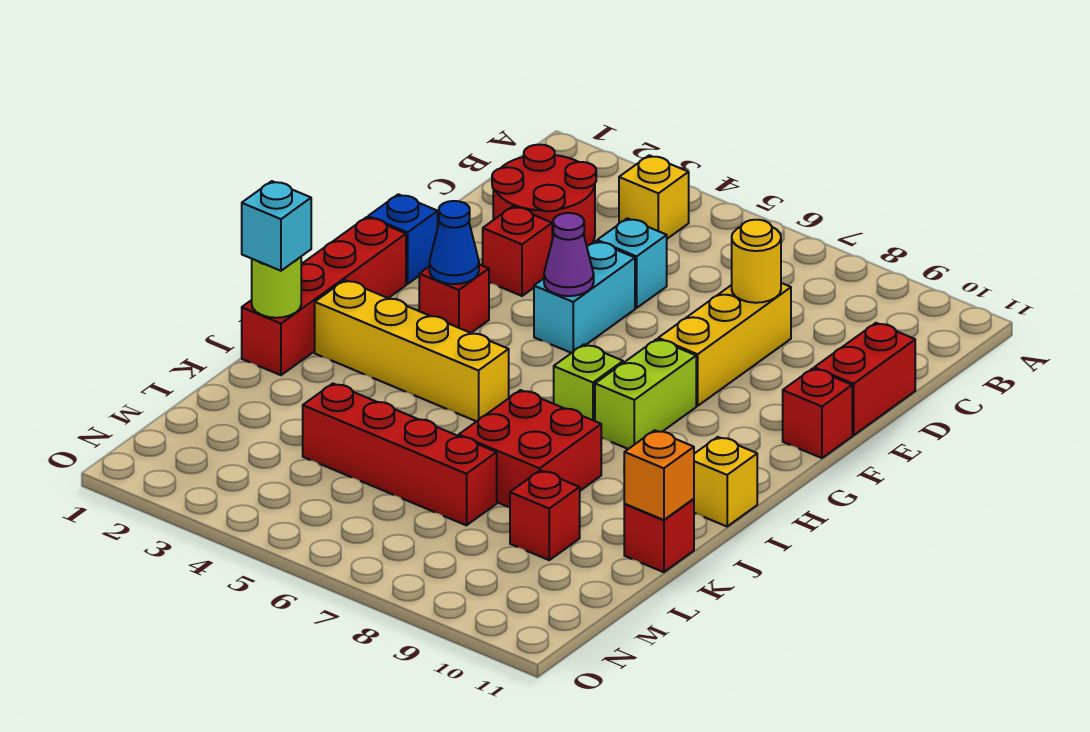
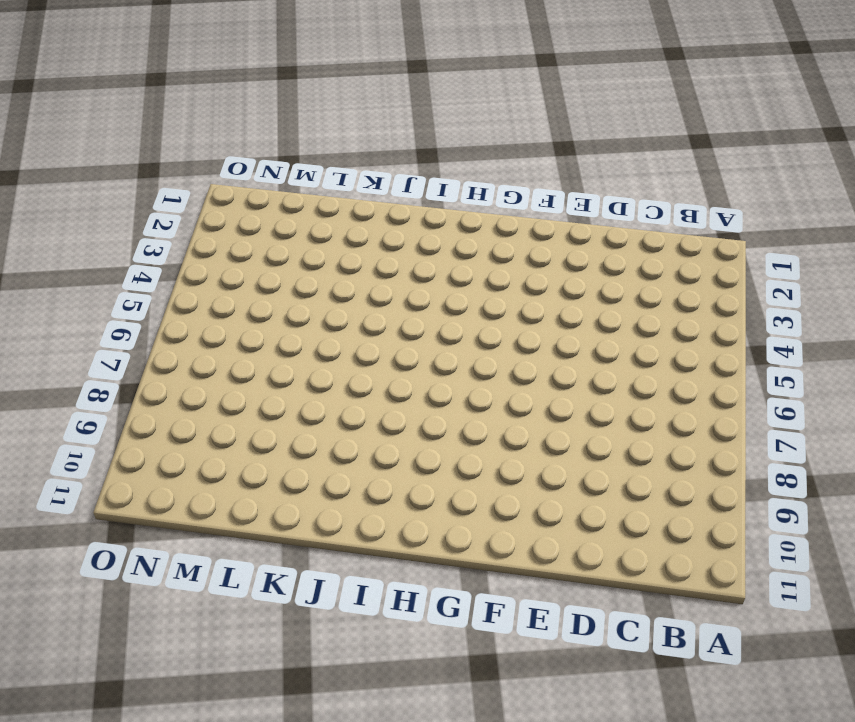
none -> yellow 1x1 brick [619,155,689,239]
none -> red 2x2 round brick [492,145,596,246]
none -> cyan 1x1 brick [597,218,667,308]

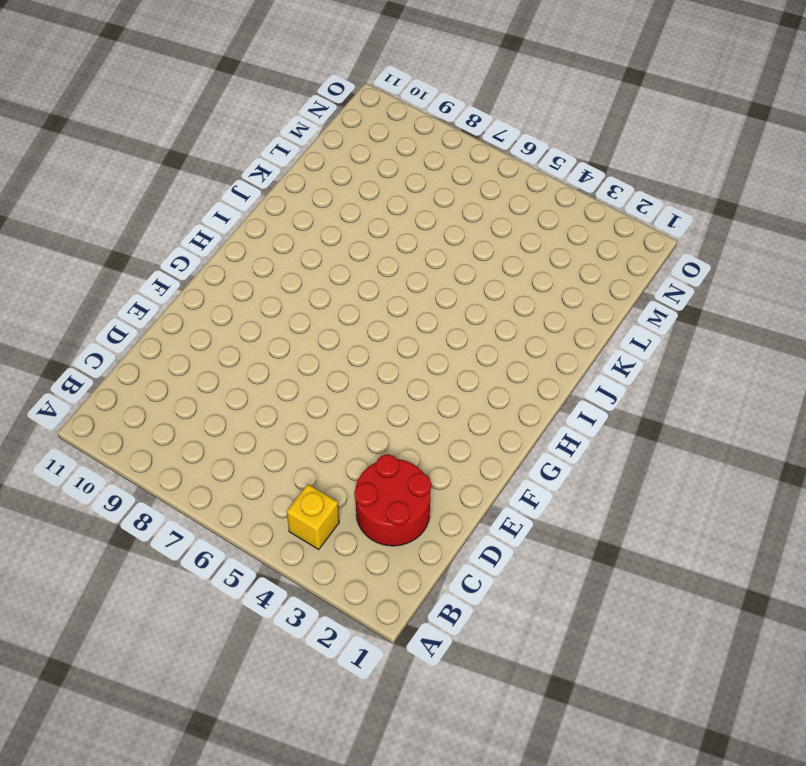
none -> cyan 1x1 brick [597,218,667,308]
none -> yellow 1x3 brick [658,283,791,406]
none -> red 1x2 brick [814,323,915,435]

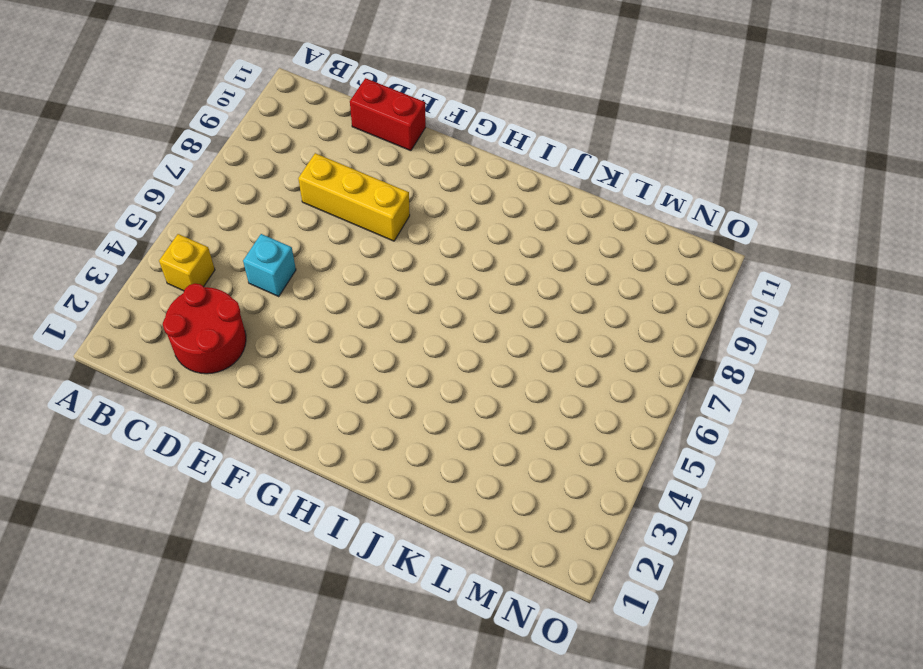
none -> red 1x1 brick [483,206,552,296]
none -> cyan 1x2 brick [534,241,635,353]
none -> blue 1x1 brick [368,194,438,284]

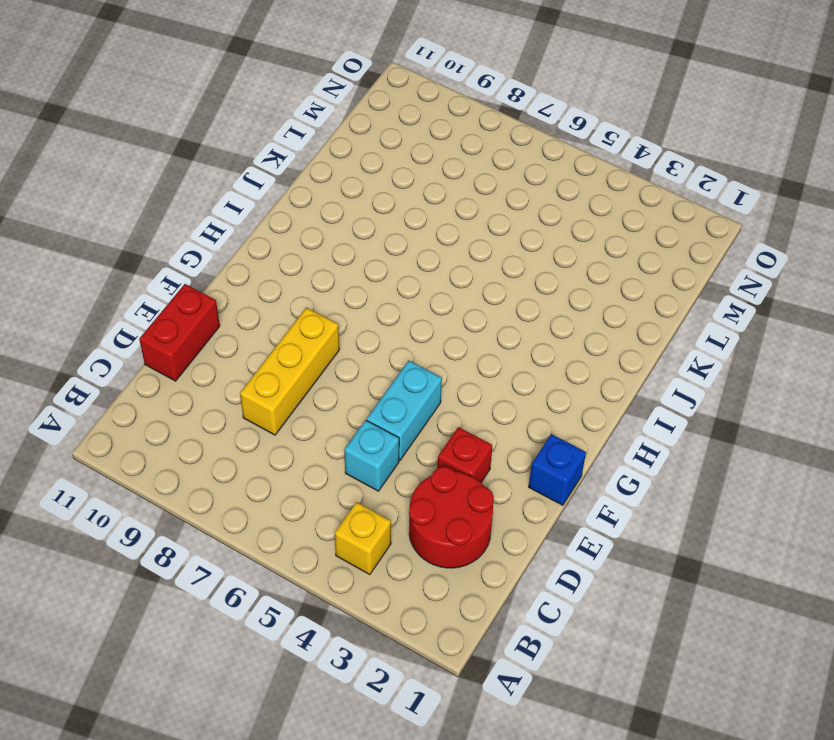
none -> red 1x1 brick [783,368,852,458]
none -> red 1x4 brick [242,217,406,375]
none -> red 1x1 brick [419,264,489,333]

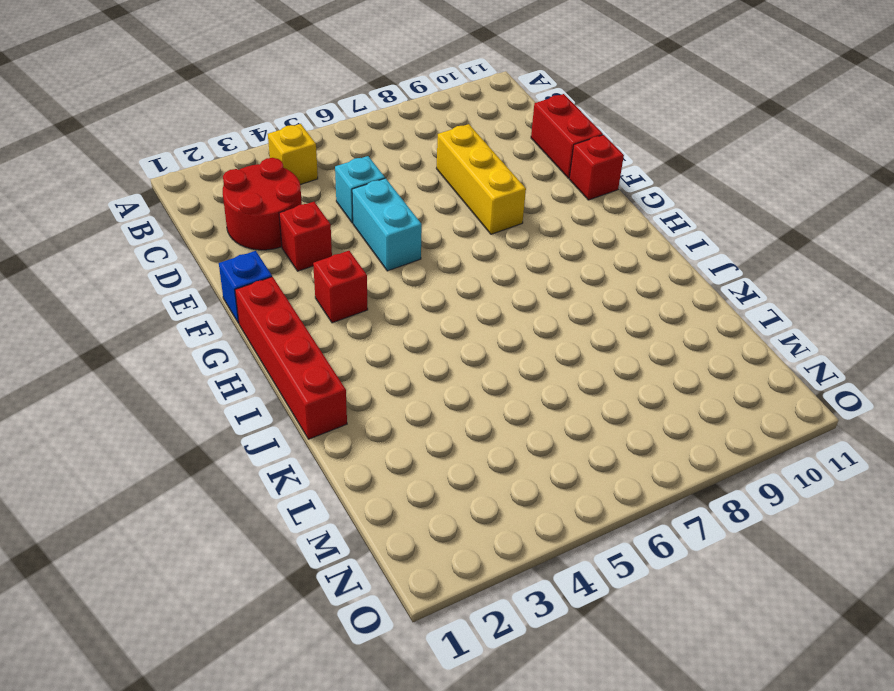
none -> lime 1x2 brick [595,339,696,449]
none -> lime 1x1 brick [554,344,623,421]
none -> yellow 1x4 brick [315,280,509,421]

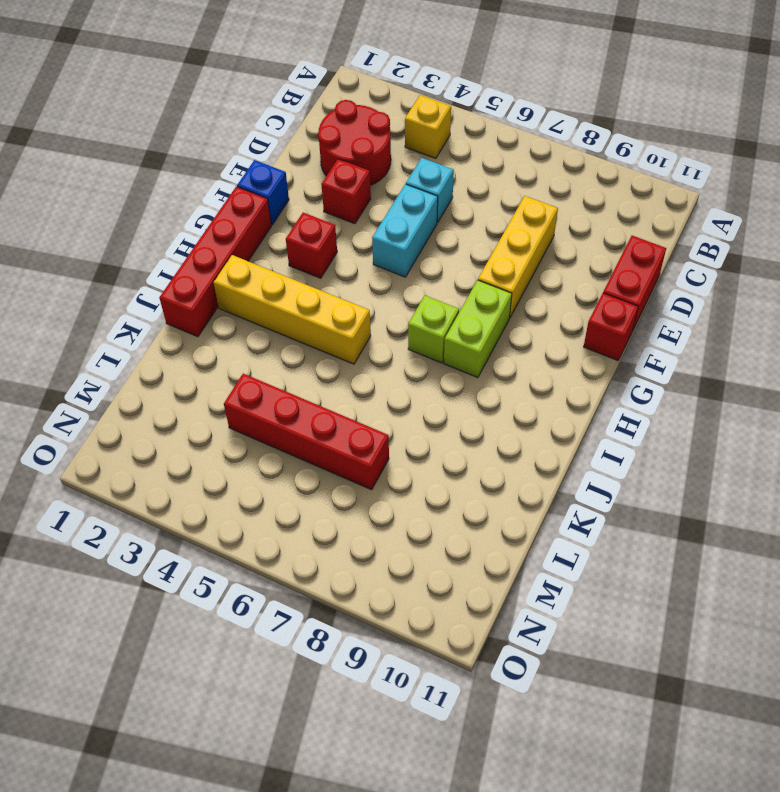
none -> yellow 1x1 brick [694,437,757,526]
none -> red 2x2 brick [459,390,601,507]
none -> red 1x1 brick [624,499,694,572]

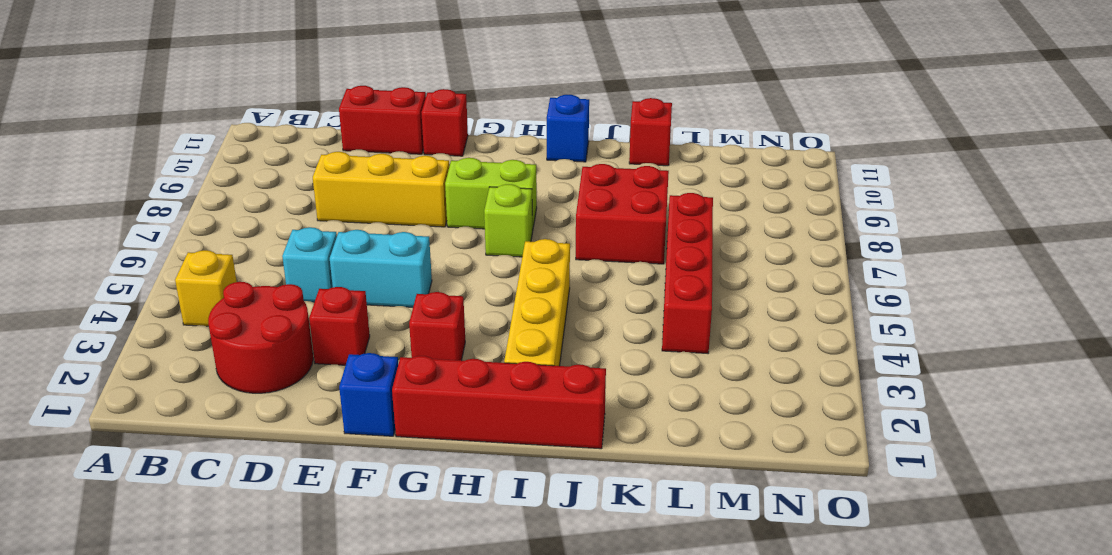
blue 1x1 brick [547,95,589,162] -> yellow 1x1 brick [694,437,757,526]
none -> red 1x1 brick [510,471,580,560]
none -> yellow 1x1 round brick [732,220,781,303]
none -> purple 1x1 cone [544,213,594,296]

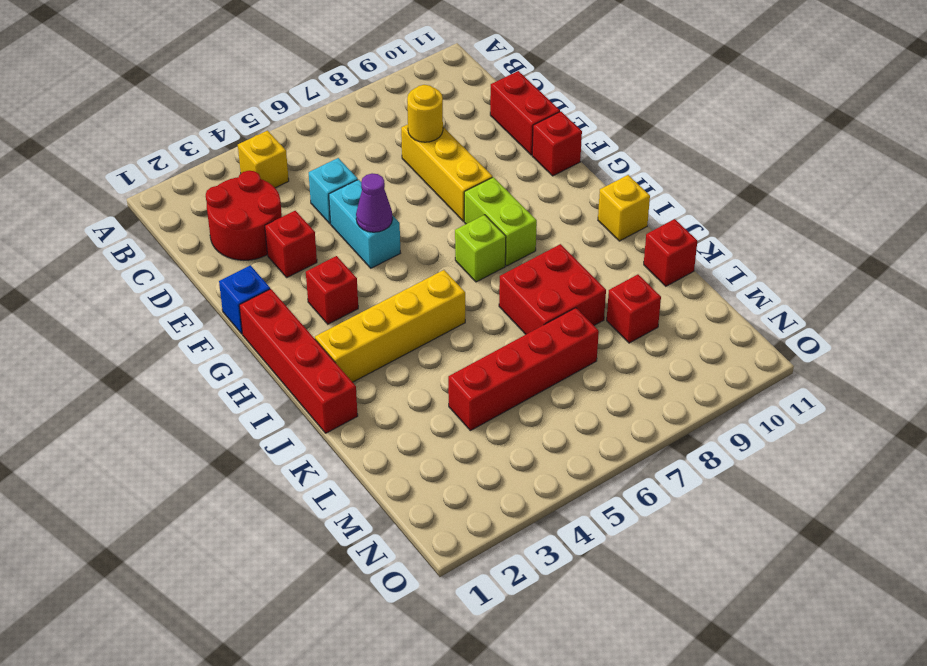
none -> blue 1x1 cone [429,201,479,284]
none -> lime 1x1 round brick [252,257,301,318]
none -> orange 1x1 brick [624,430,694,520]

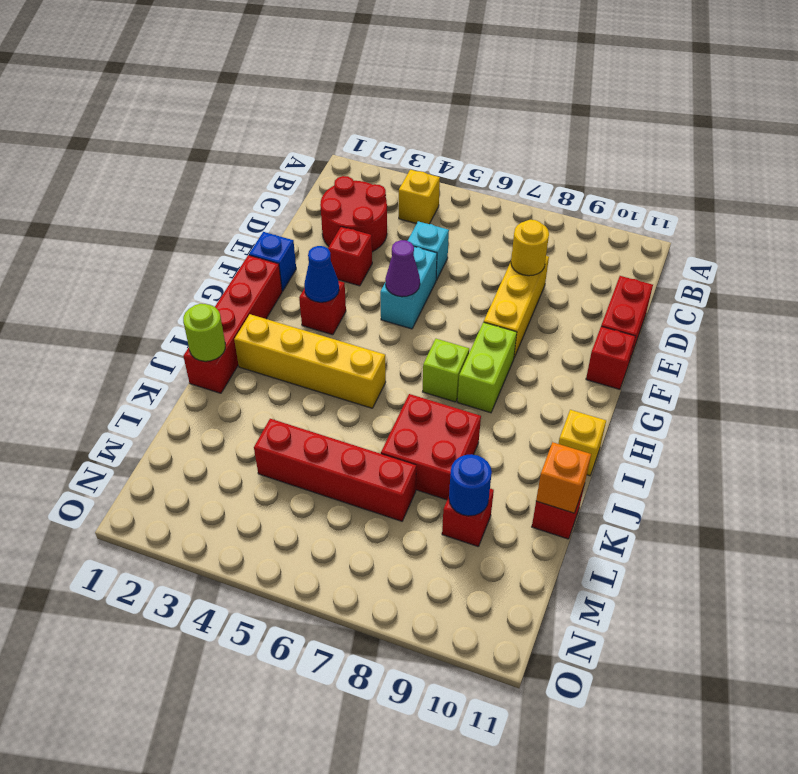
blue 1x1 round brick [449,454,492,516] -> none
none -> cyan 1x1 brick [242,181,311,271]

